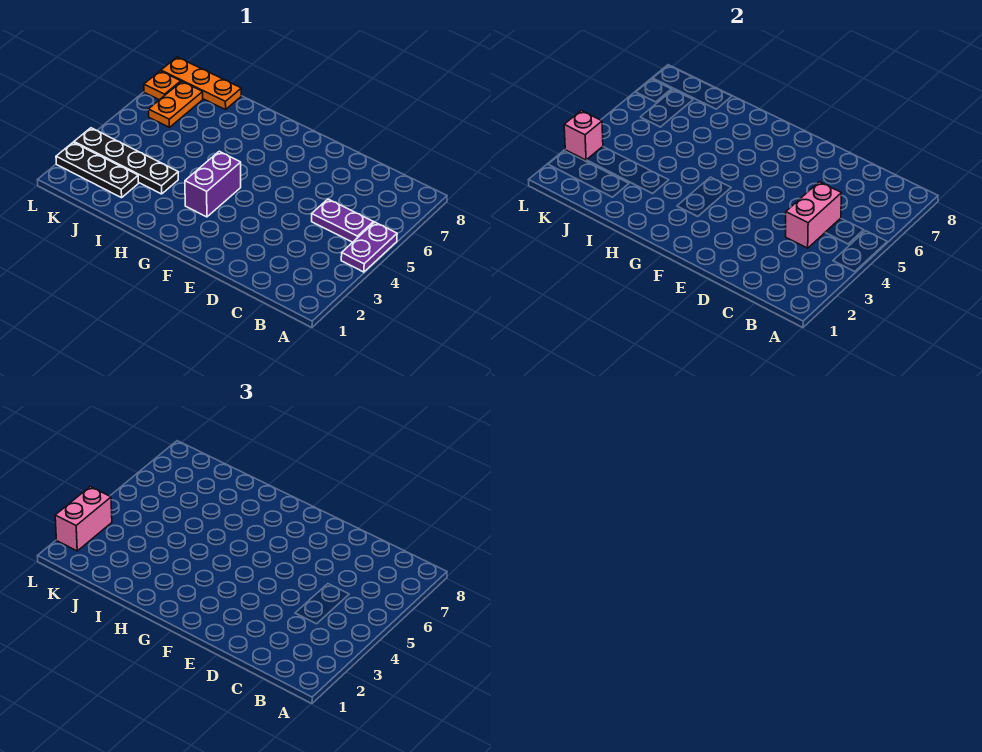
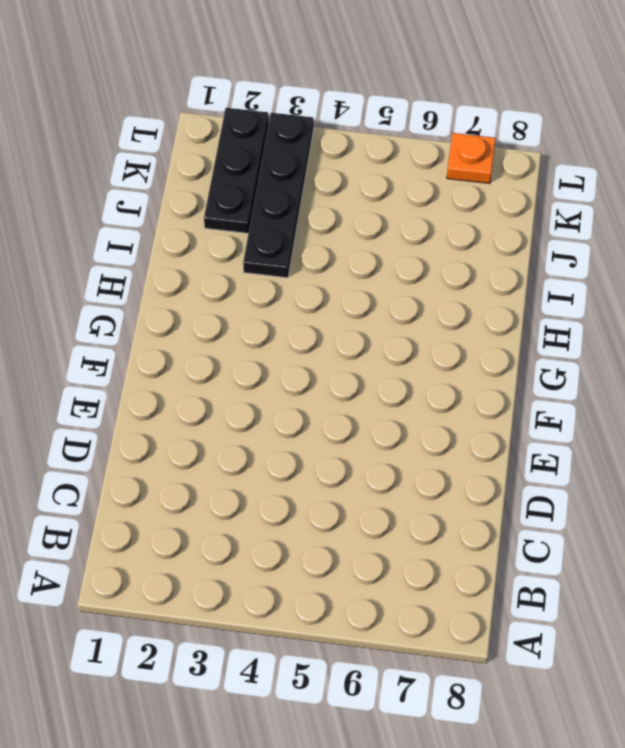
none -> purple 1x2 plate [341,222,397,272]
none -> purple 1x2 plate [312,199,374,242]

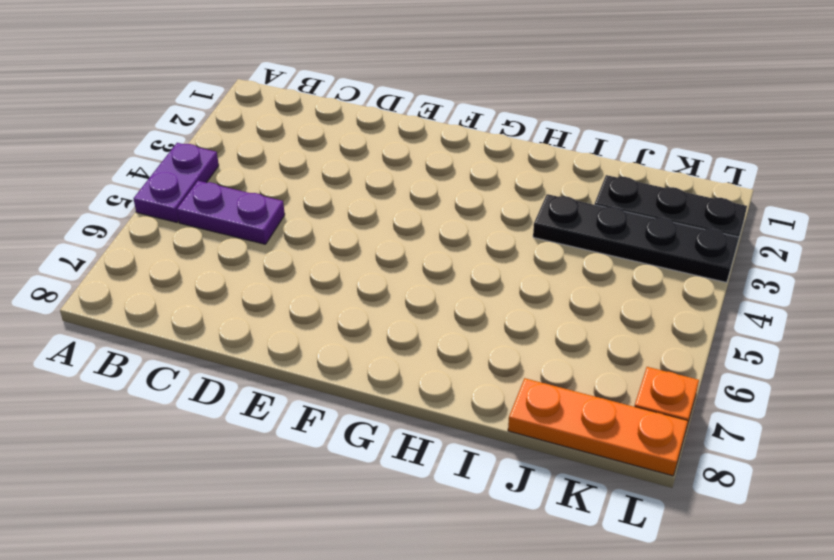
none -> purple 1x2 brick [185,151,241,217]
none -> orange 1x2 plate [148,82,203,127]

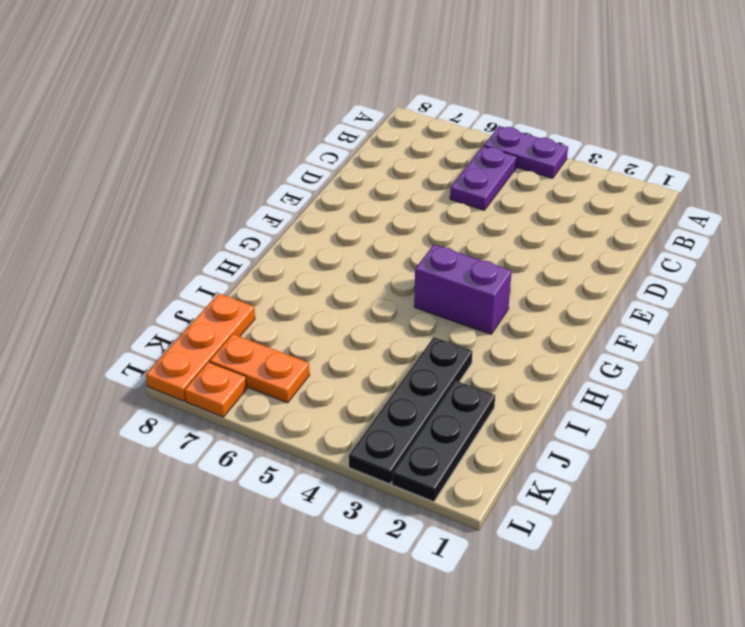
none -> pink 1x2 brick [786,182,842,248]
none -> pink 1x1 brick [564,111,603,160]

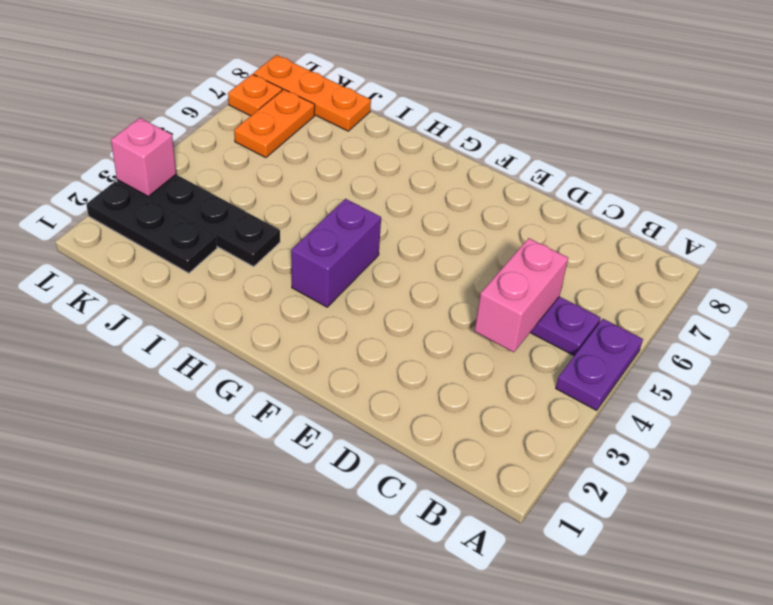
none -> pink 1x2 brick [55,487,112,551]

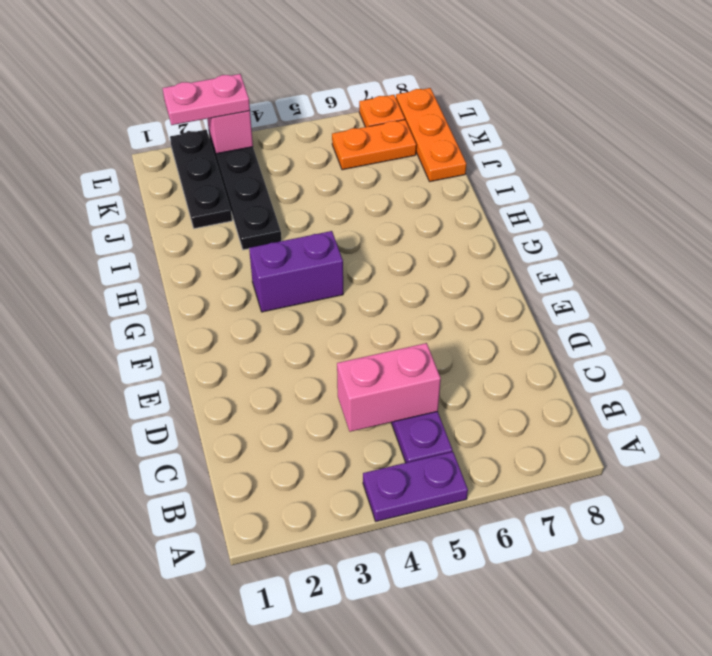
pink 1x2 plate [163,74,250,125] -> pink 1x2 brick [55,487,112,551]

